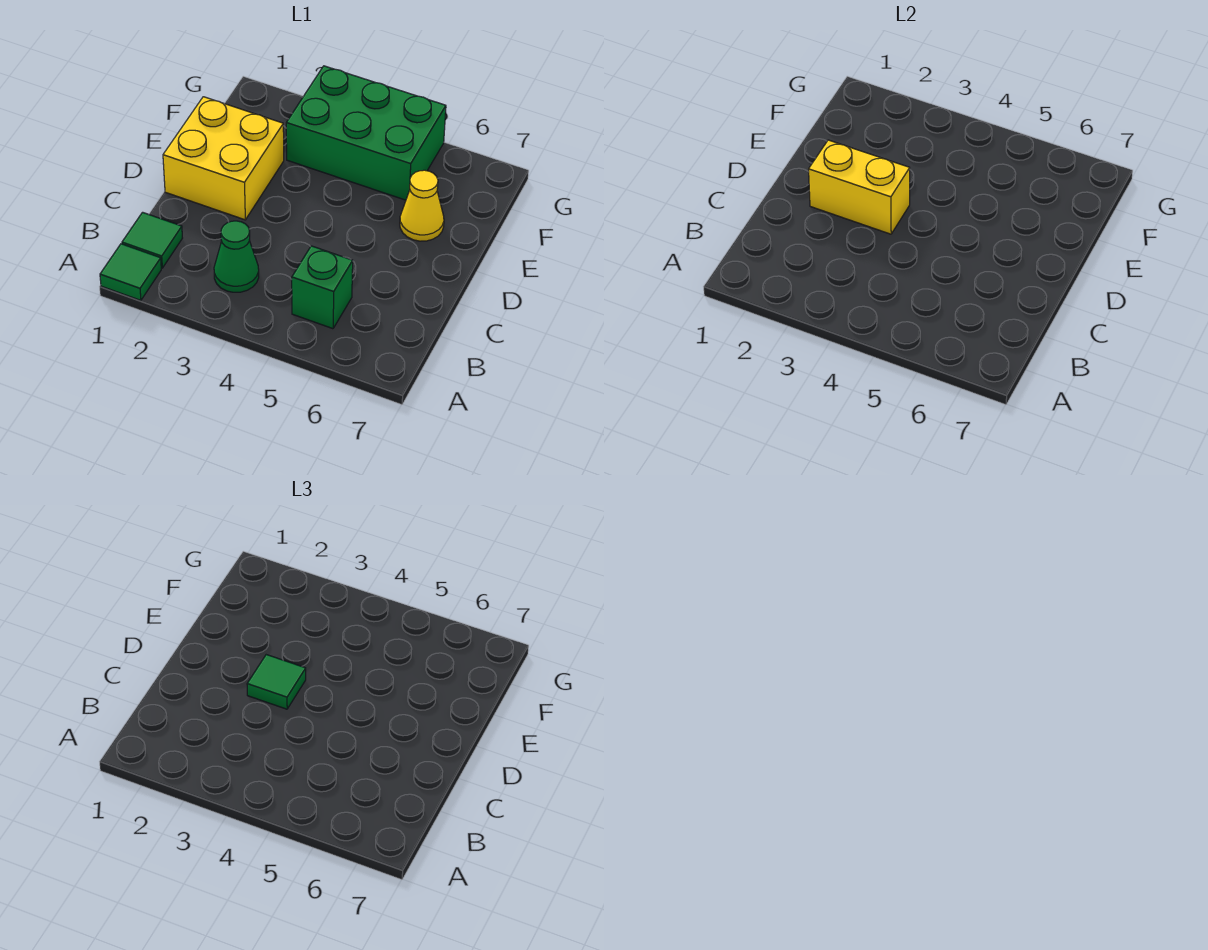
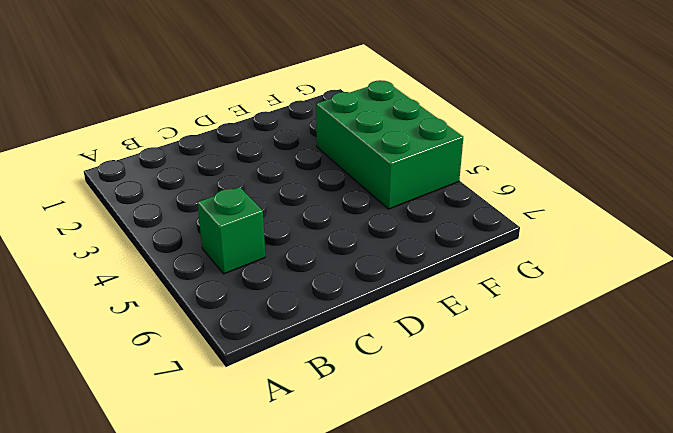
none -> green 1x1 tile [100,244,161,300]
none -> green 1x1 tile [122,212,182,268]

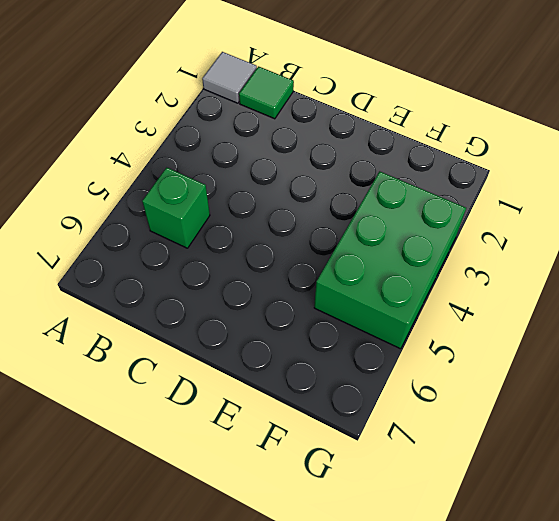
grey 1x1 tile [202,52,257,103] -> green 1x1 tile [100,244,161,300]
none -> green 1x1 cone [214,221,259,292]
none -> yellow 2x2 brick [163,97,284,220]

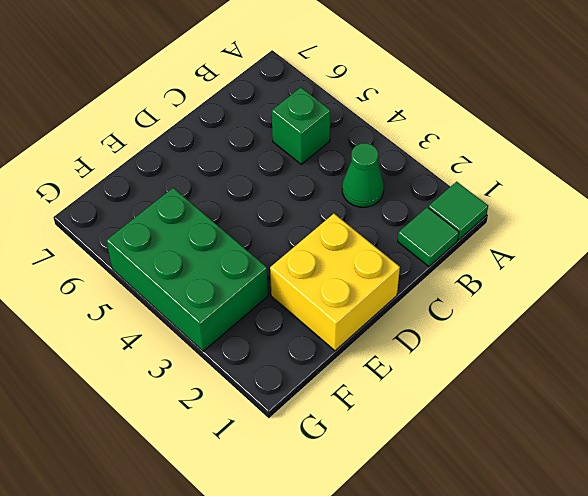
none -> yellow 1x1 cone [400,170,444,241]
none -> yellow 1x2 brick [809,140,910,234]

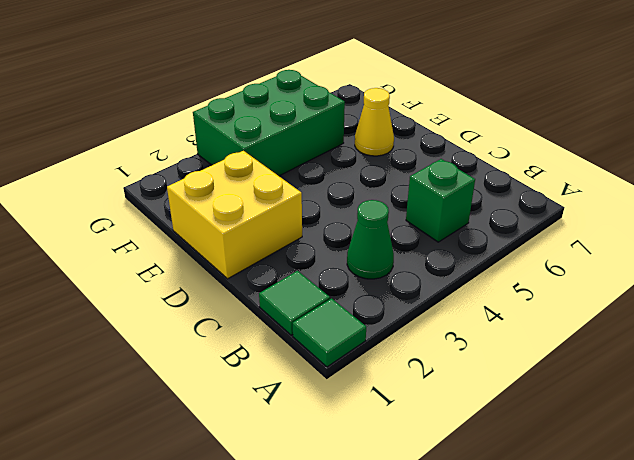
none -> yellow 1x2 brick [809,140,910,234]
none -> green 1x1 tile [247,655,306,709]

